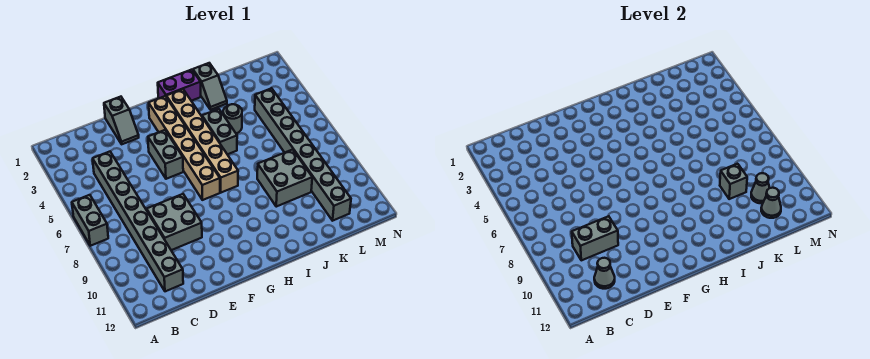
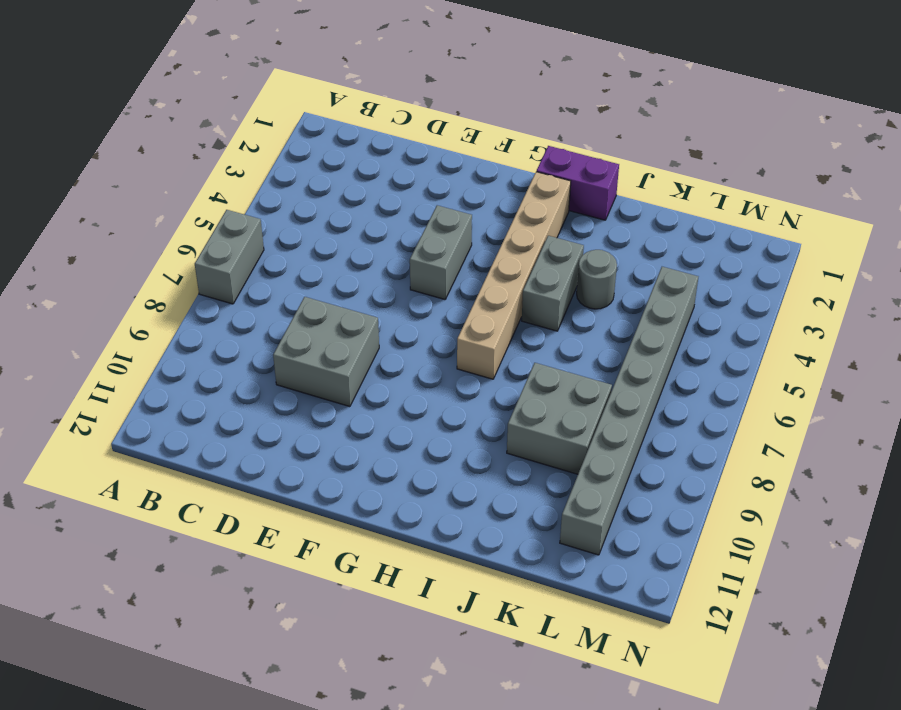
none -> grey 1x8 brick [93,152,183,291]
none -> grey 1x2 slope [104,97,139,144]
none -> tan 1x6 brick [149,96,220,200]

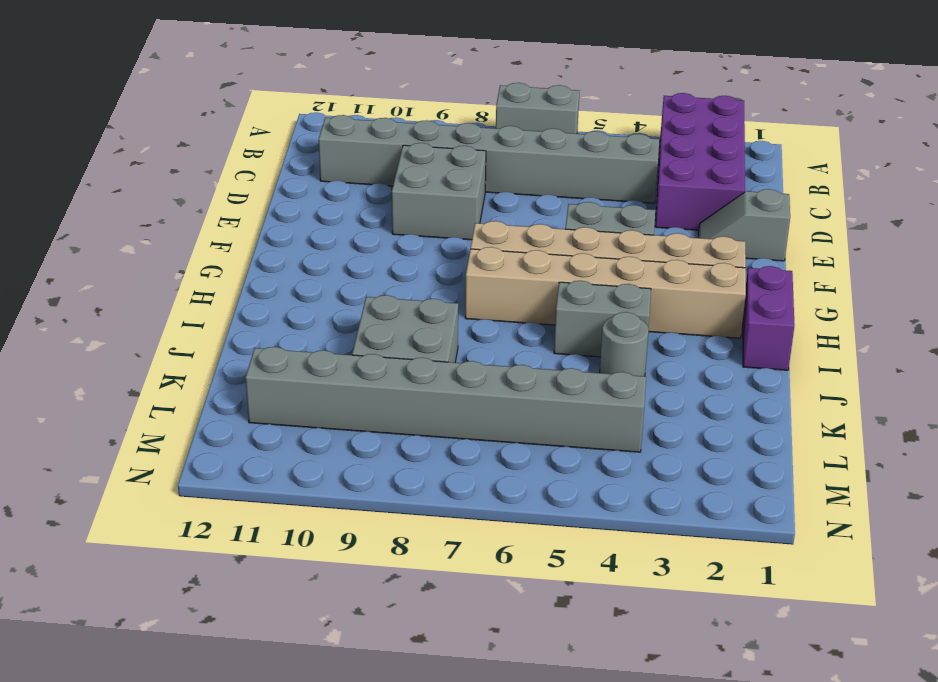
purple 2x4 brick [655,93,745,230] -> none
none -> grey 1x2 slope [193,63,227,110]
none -> grey 1x2 brick [572,216,618,260]
none -> grey 1x1 cone [594,258,615,289]

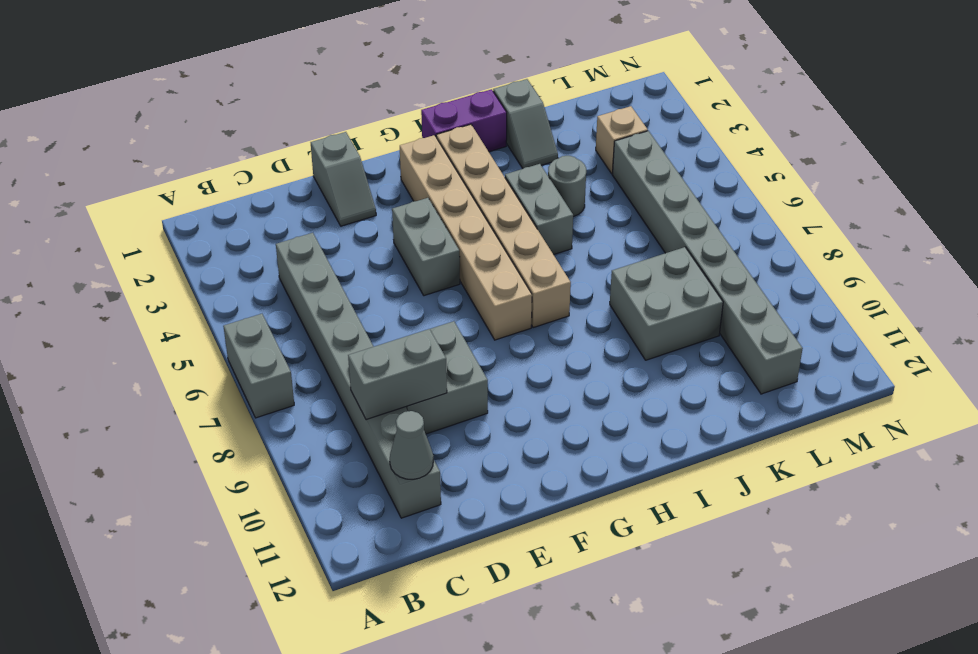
tan 1x1 brick [596,106,648,174] -> none
none -> grey 1x1 brick [720,164,747,199]
none -> grey 1x1 cone [751,173,770,203]
none -> grey 1x1 cone [761,188,781,218]

